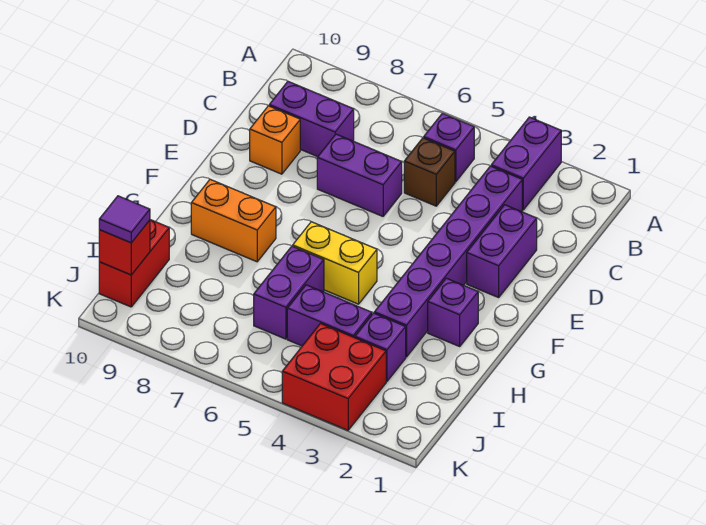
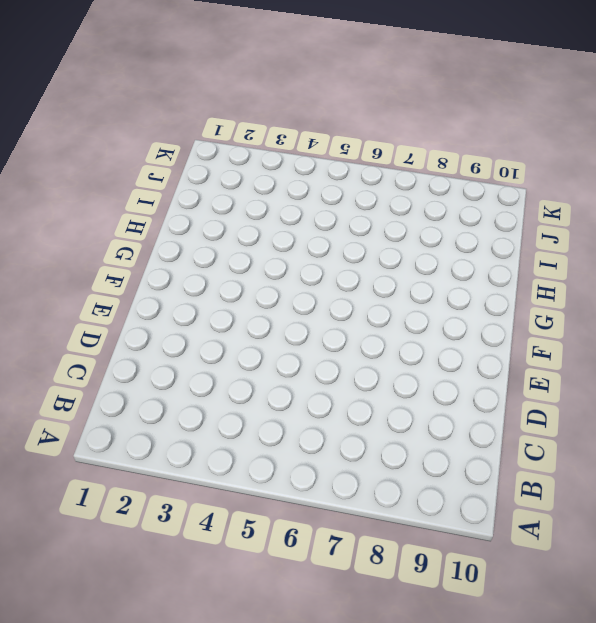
none -> purple 1x2 brick [491,117,561,210]
none -> purple 1x1 brick [424,113,474,182]
none -> purple 1x6 brick [374,166,522,357]

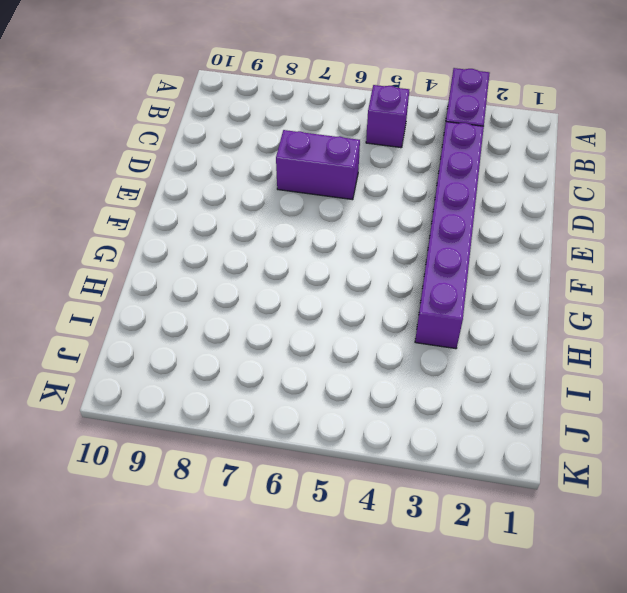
none -> brown 1x1 brick [404,138,455,206]
none -> purple 1x2 brick [269,82,354,157]
none -> purple 1x2 brick [467,205,537,298]

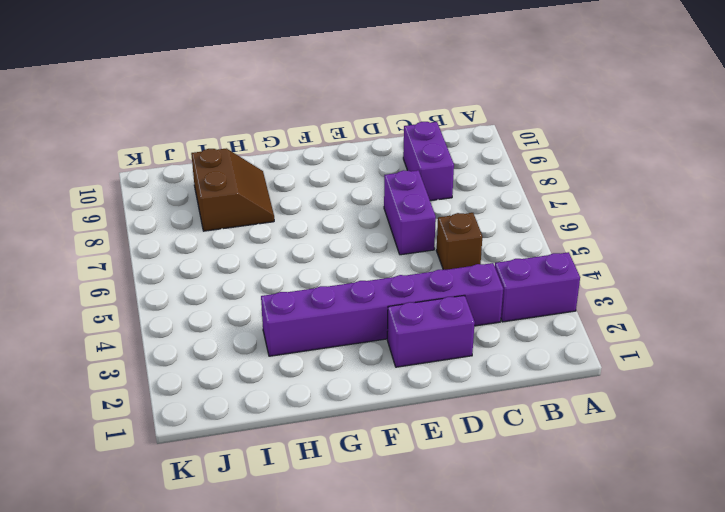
brown 2x2 slope [191,148,274,231] -> none
none -> purple 1x1 brick [424,113,474,182]
none -> orange 1x1 brick [250,106,300,174]
none -> purple 1x1 brick [428,278,478,346]

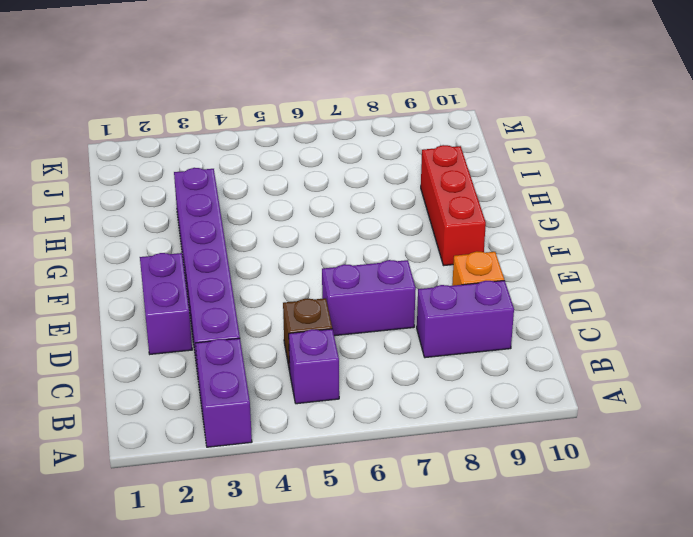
red 1x3 brick [421,145,486,266] -> orange 1x2 brick [191,179,276,262]
none -> purple 1x1 brick [428,278,478,346]
none -> yellow 1x2 brick [293,222,377,304]
none -> purple 1x2 brick [254,246,324,339]

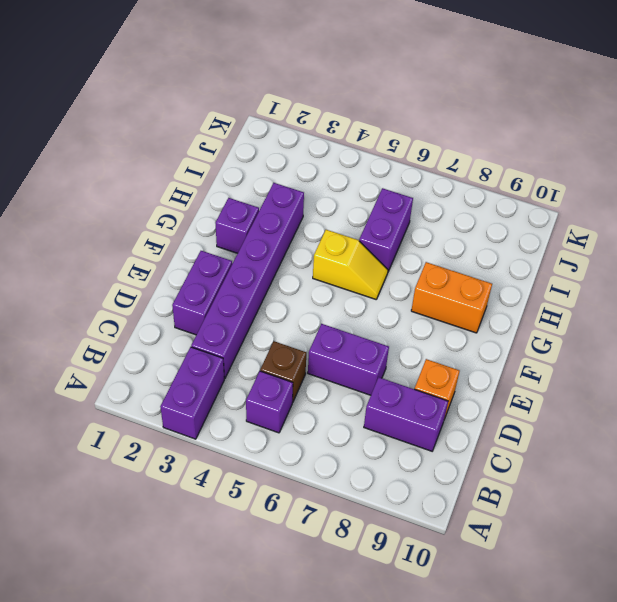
yellow 1x2 slope [313,230,388,299] -> yellow 1x2 brick [293,222,377,304]
none -> purple 1x1 brick [355,313,406,381]
none -> purple 1x2 brick [287,285,372,346]
none -> red 1x2 brick [99,220,169,307]

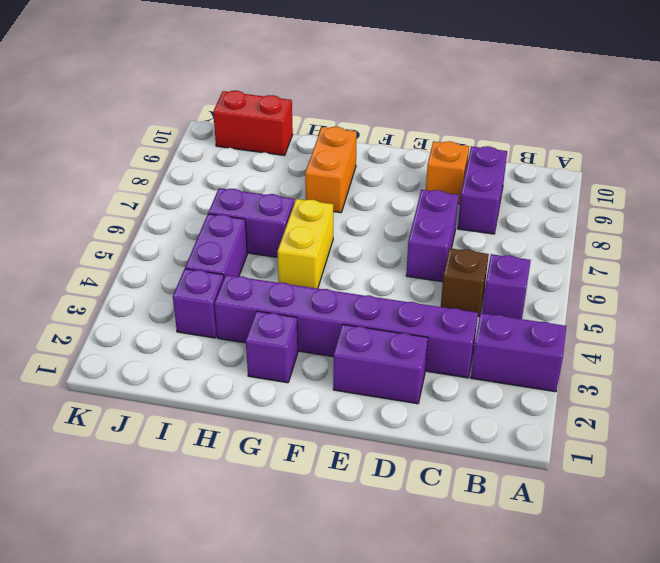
none -> red 2x2 brick [282,324,386,430]
none -> red 1x1 brick [99,220,150,275]
none -> purple 1x1 tile [99,196,150,243]

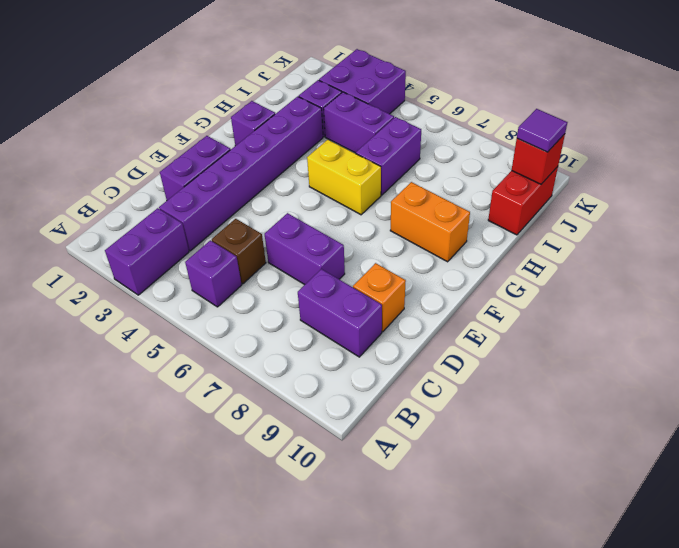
purple 2x2 brick [319,49,406,114] -> red 2x2 brick [282,324,386,430]

